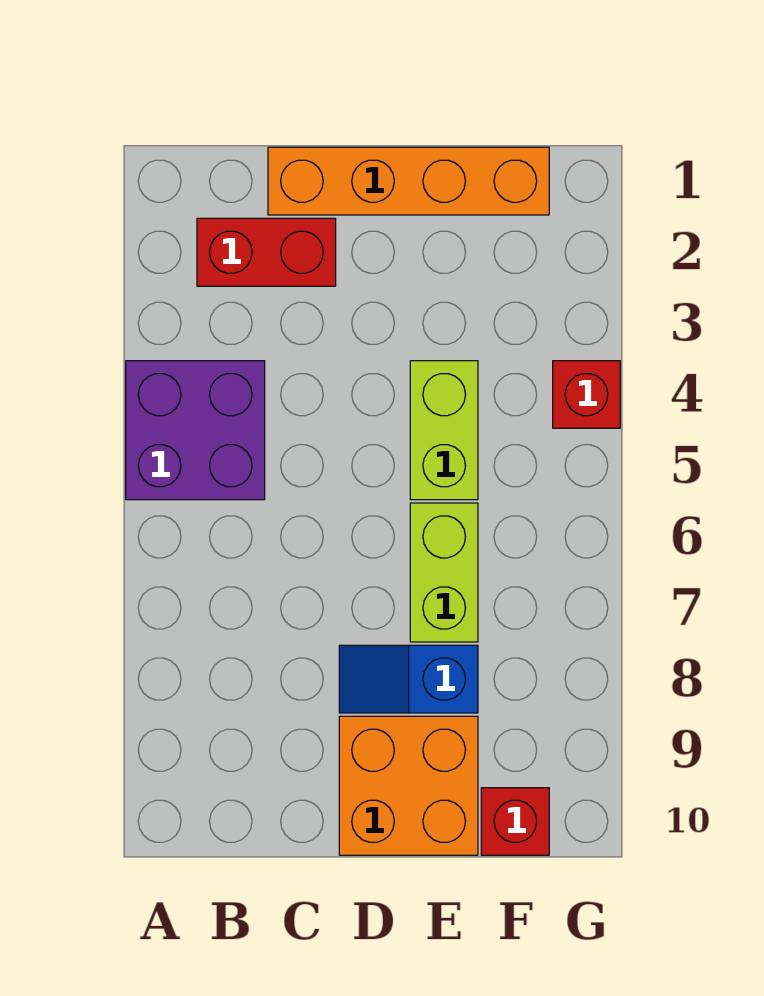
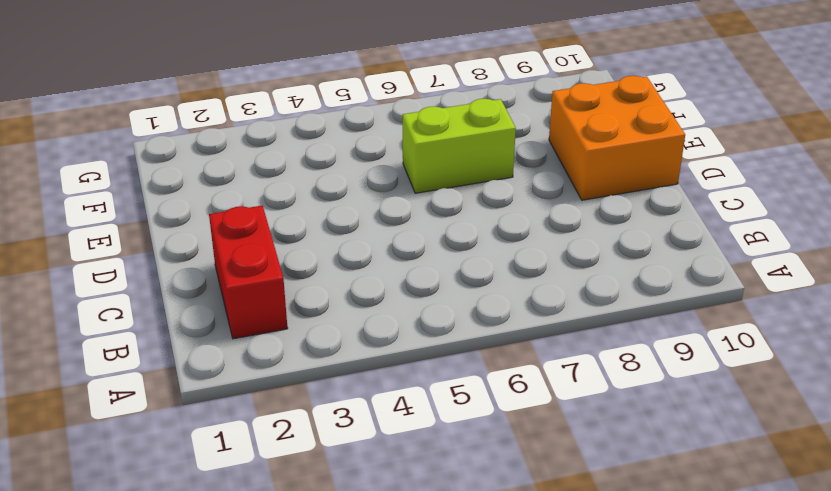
none -> purple 2x2 brick [126,361,265,500]
none -> orange 1x4 brick [268,147,549,215]

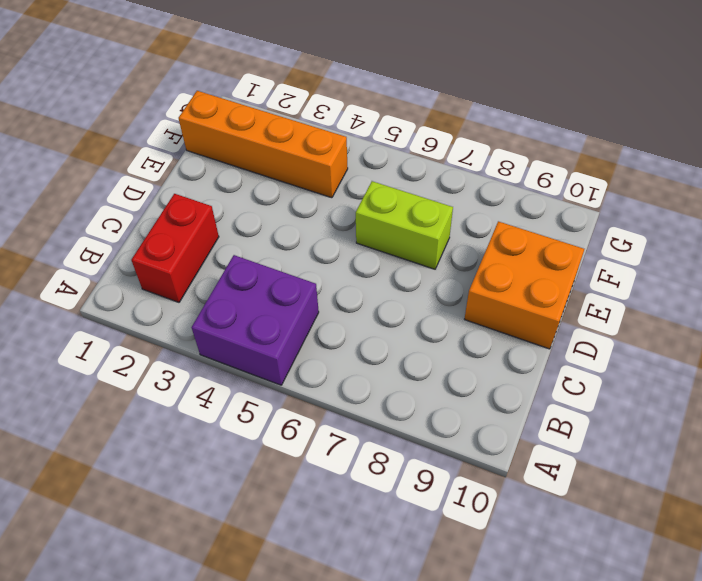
orange 1x4 brick [179,91,348,198] -> orange 1x4 brick turned to [268,147,549,215]
none -> blue 1x2 slope [339,645,478,713]
none -> lime 1x2 brick [410,361,478,500]

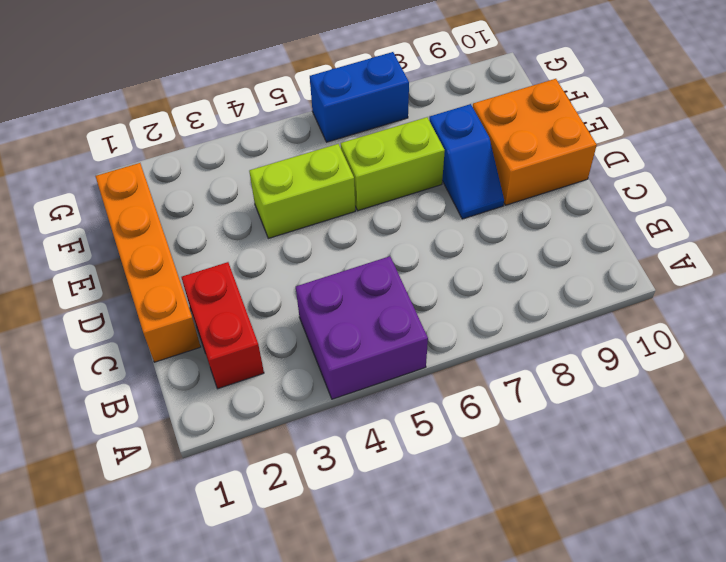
blue 1x2 brick [310,52,409,142] -> none
none -> red 1x1 brick [481,788,549,855]
none -> red 1x1 brick [553,361,620,428]

